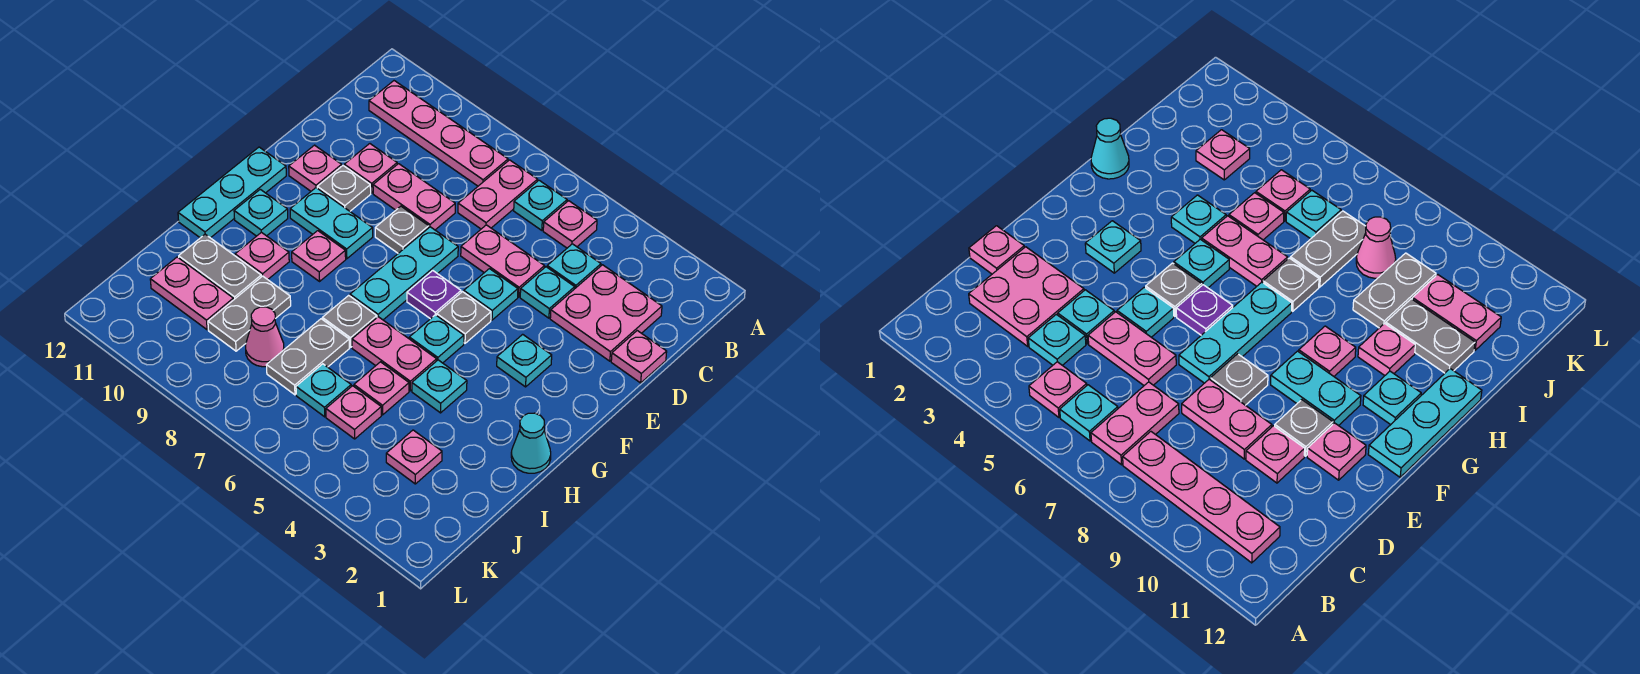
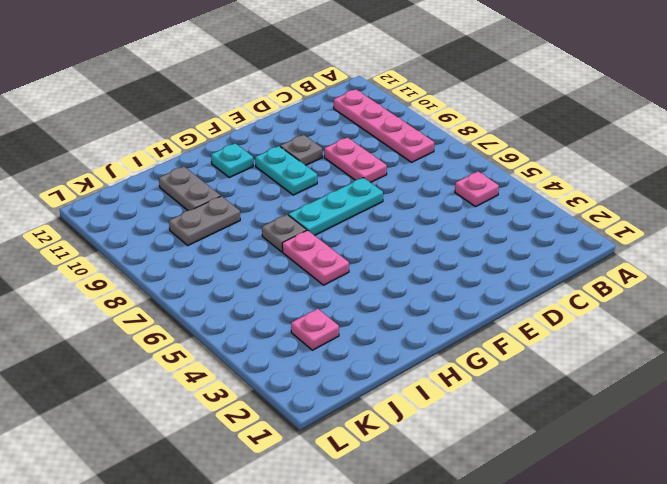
none -> cyan 1x1 plate [514,180,567,230]
none -> pink 1x2 plate [458,160,538,229]
none -> pink 2x2 plate [550,265,662,361]
none -> cyan 1x1 plate [547,244,601,288]

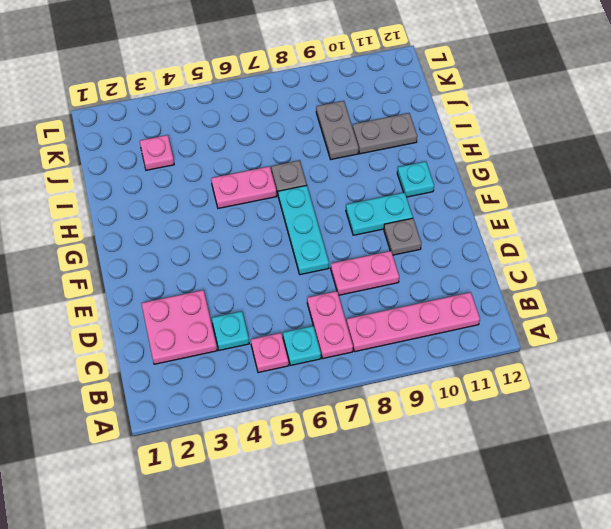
none -> pink 1x1 plate [611,331,667,383]
none -> cyan 1x1 plate [520,267,575,318]
none -> pink 1x2 plate [461,225,544,297]
none -> pink 1x1 plate [344,144,397,193]

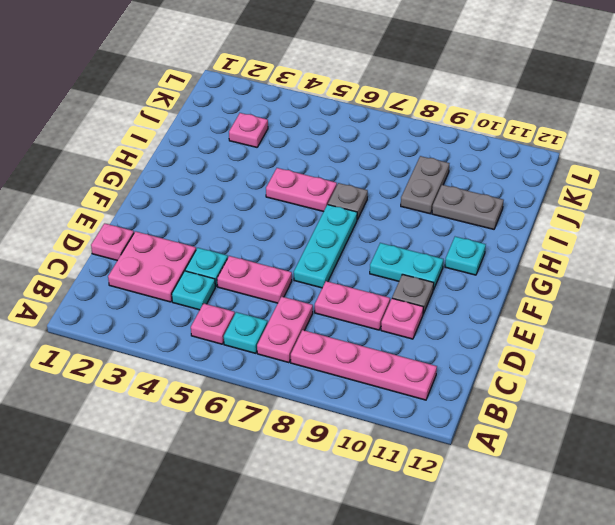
none -> cyan 1x1 plate [464,269,518,320]
none -> grey 1x1 plate [375,206,429,253]
none -> pink 1x1 plate [289,145,342,191]
none -> cyan 1x1 plate [497,334,552,387]

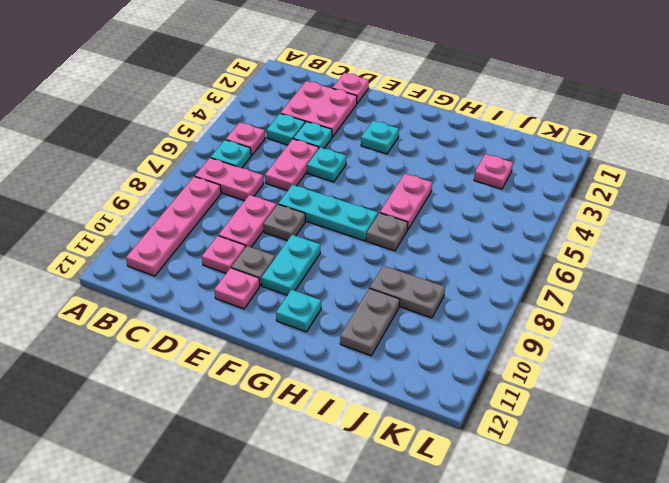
none -> grey 1x1 plate [437,292,491,343]
none -> purple 1x1 plate [407,271,461,319]
none -> cyan 1x3 plate [178,147,286,238]
none -> cyan 1x1 plate [409,315,464,363]

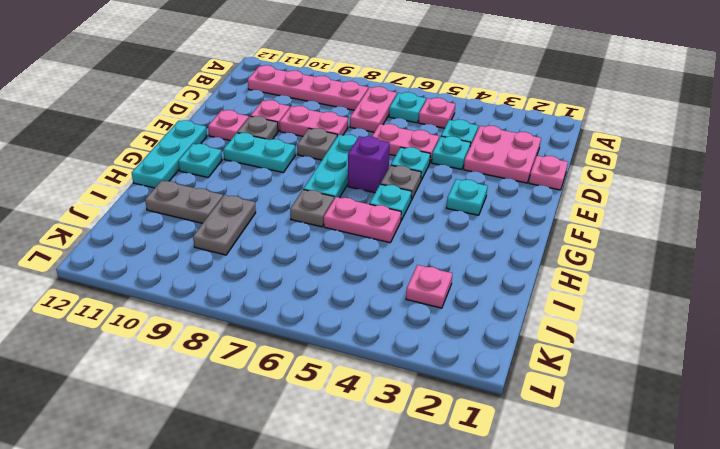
purple 1x1 brick [348,136,390,193] -> purple 1x1 plate [407,271,461,319]
none -> pink 1x1 plate [292,231,346,281]
none -> cyan 1x1 cone [511,413,551,473]
none -> cyan 1x1 plate [412,360,467,413]
none -> pink 1x1 plate [235,232,289,280]

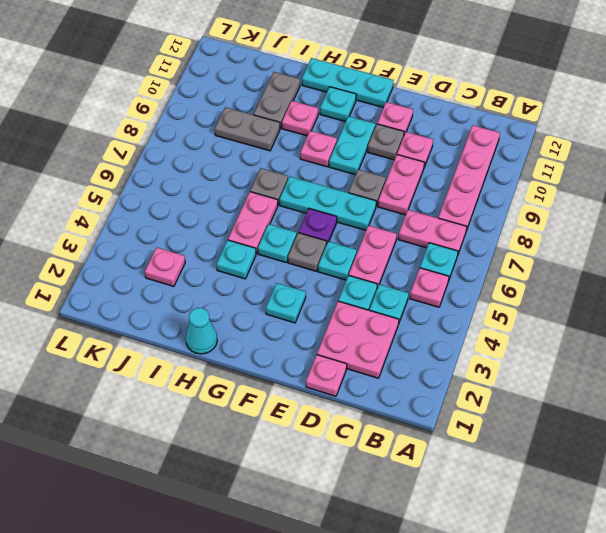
none -> pink 1x1 plate [354,362,409,415]
none -> grey 1x2 plate [267,319,349,395]
none -> pink 1x1 plate [326,386,381,439]
none -> cyan 1x1 plate [296,364,351,417]

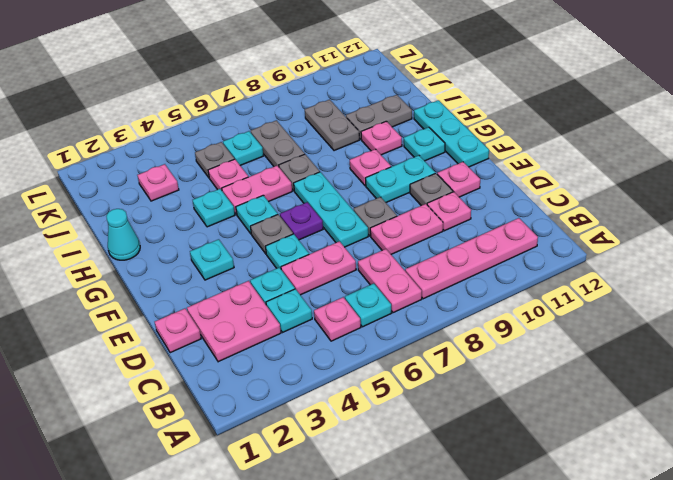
grey 1x1 plate [195,142,234,177] -> pink 1x1 plate [326,386,381,439]
none -> pink 1x1 cone [246,307,284,367]
none -> pink 1x2 plate [150,257,233,330]

